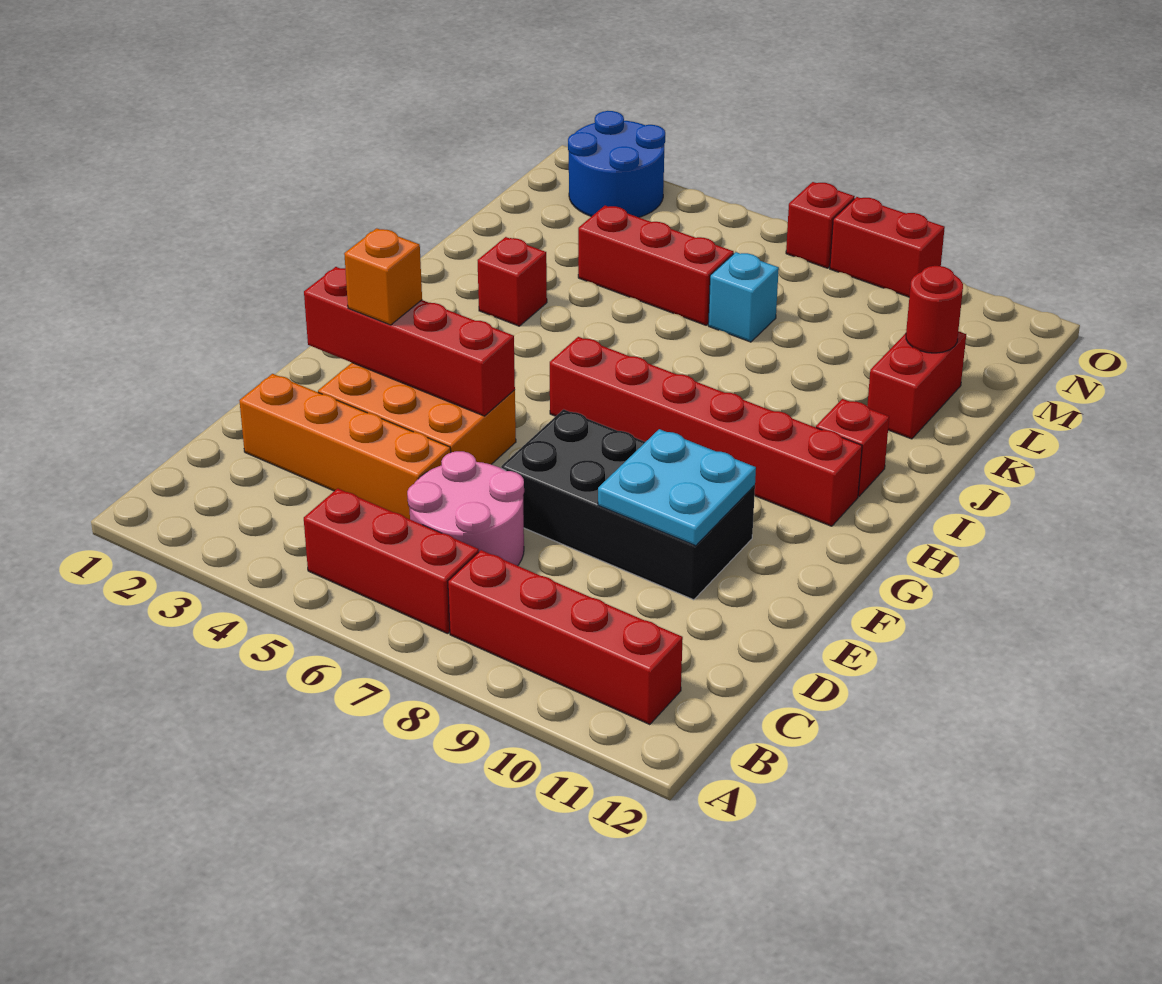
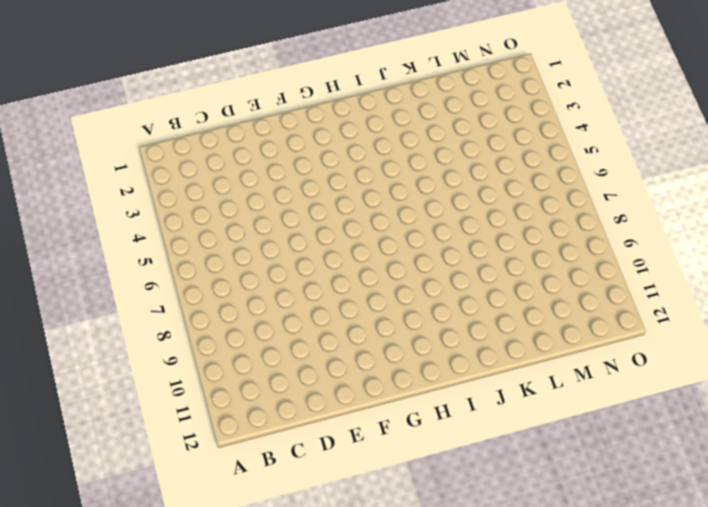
none -> red 1x3 brick [304,488,479,634]
none -> red 1x4 brick [448,550,683,725]
none -> pink 2x2 round brick [407,451,524,566]

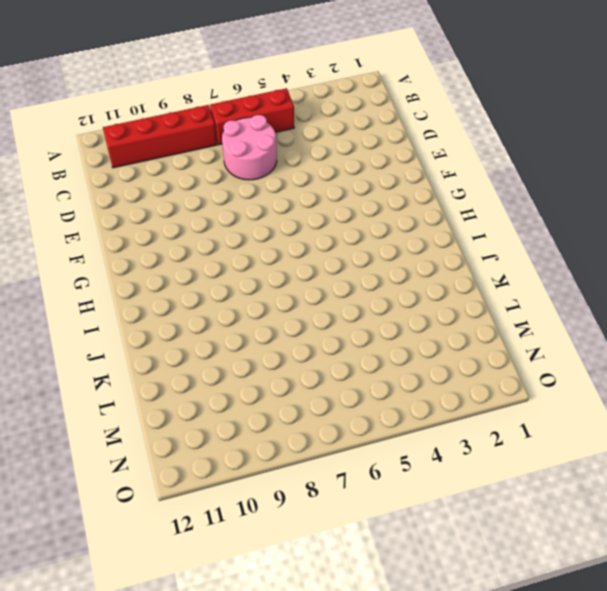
none -> orange 1x4 brick [239,374,451,519]
none -> orange 2x3 brick [318,363,516,464]
none -> black 2x4 brick [501,409,755,600]

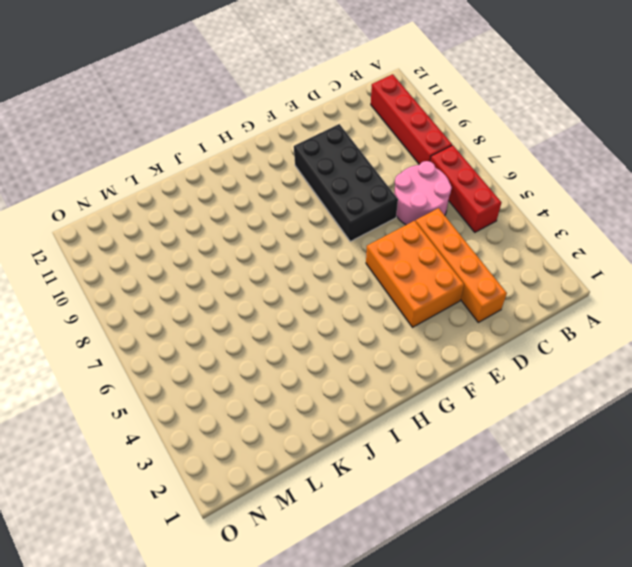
none -> red 1x6 brick [550,337,862,526]
none -> red 1x1 brick [816,399,889,496]
none -> red 1x1 brick [478,237,547,326]

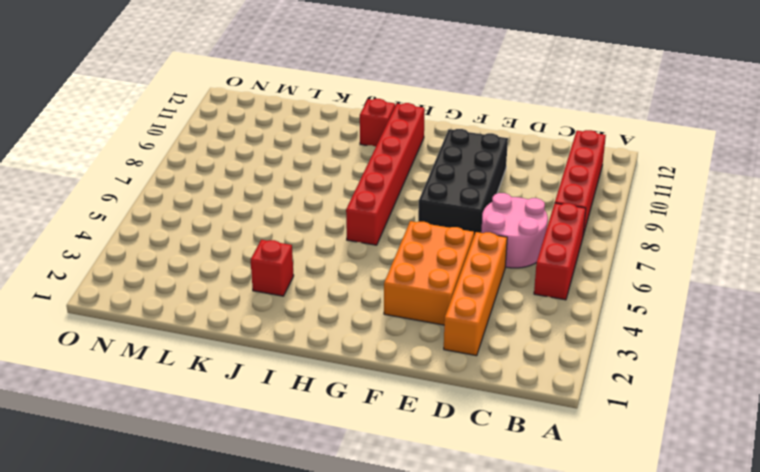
none -> red 1x2 brick [867,331,966,439]
none -> red 1x3 brick [578,206,734,325]
none -> cyan 1x1 brick [708,252,779,342]

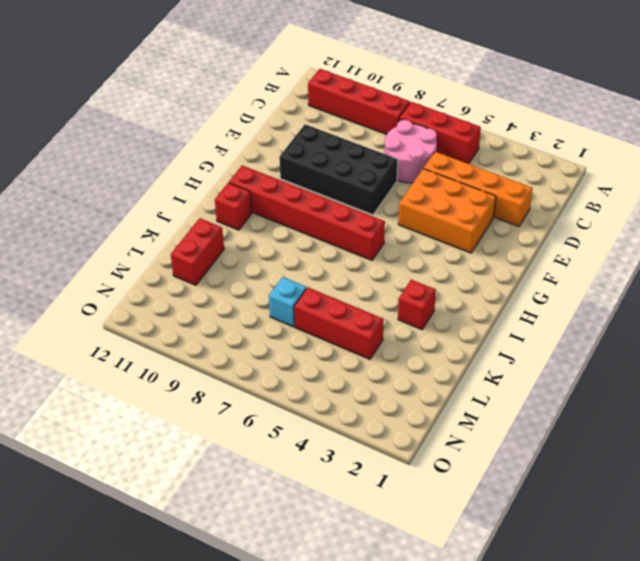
none -> blue 2x2 round brick [568,111,665,217]
none -> red 1x1 brick [786,182,855,268]
none -> red 1x2 brick [830,197,945,297]

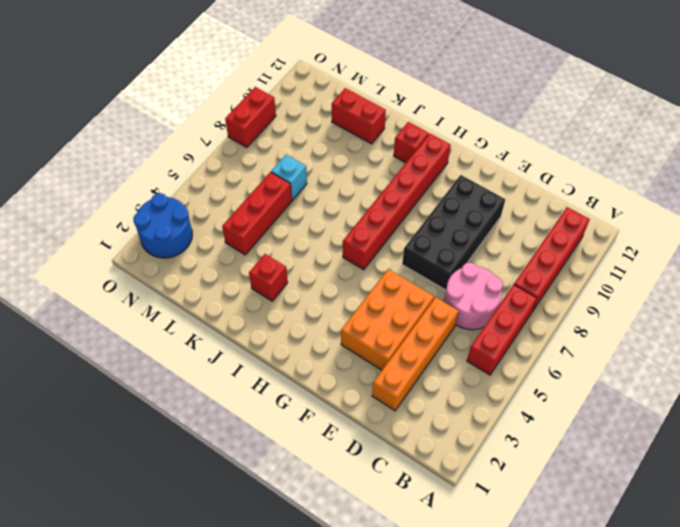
none -> red 1x1 brick [786,182,855,268]
none -> cyan 2x2 plate [598,429,756,546]
none -> red 1x4 brick [304,267,515,416]

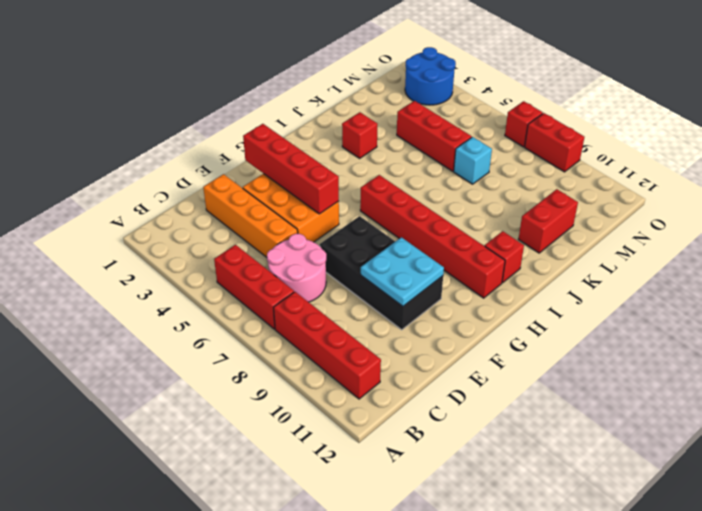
none -> red 1x1 round brick [906,266,963,353]
none -> orange 1x1 brick [344,228,422,325]

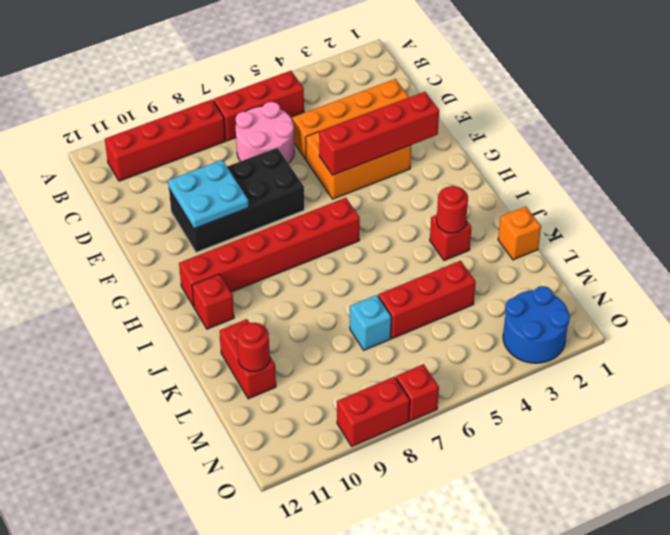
red 1x1 round brick [437,186,468,233] -> none
orange 1x1 brick [498,206,541,260] -> orange 1x1 brick moved to [344,228,422,325]

